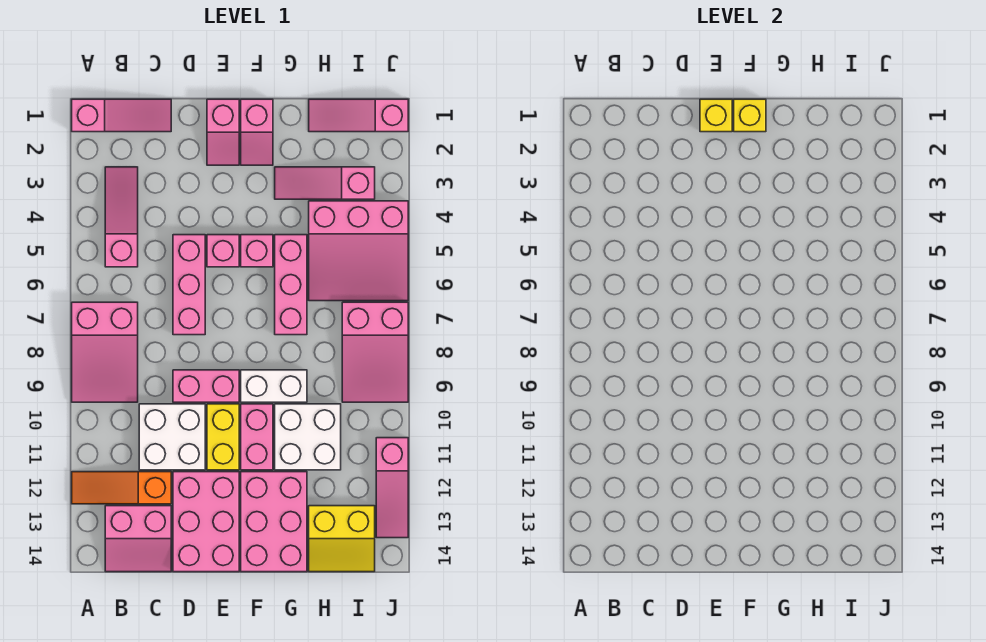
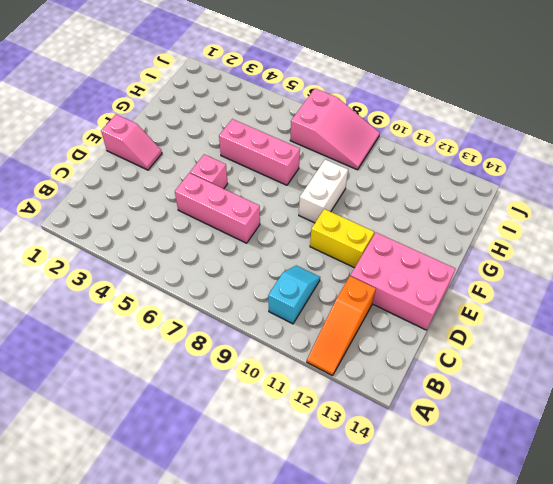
cyan 1x2 slope [268,266,320,324] -> white 2x2 brick [139,404,205,470]
none -> pink 1x3 slope [72,99,171,132]
none -> pink 2x3 slope [72,302,138,402]
none -> pink 1x3 slope [105,167,138,267]

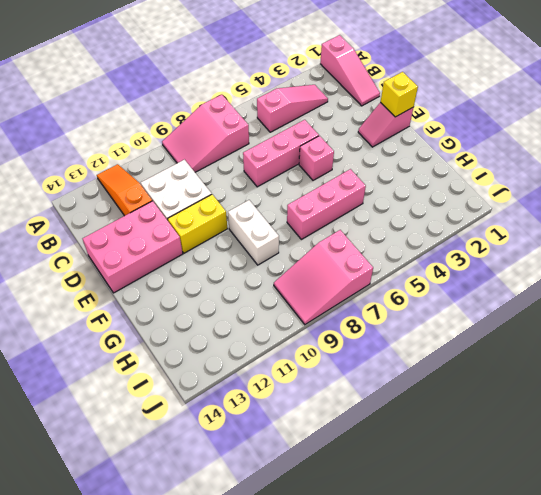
none -> pink 2x2 slope [105,506,171,572]
none -> pink 1x2 brick [173,370,239,402]
none -> pink 1x2 slope [241,99,273,165]

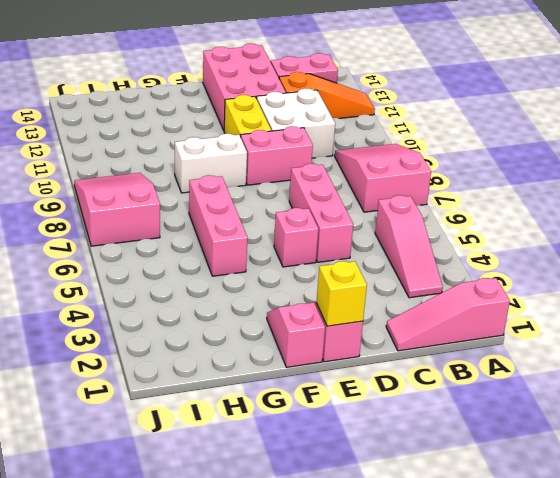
none -> pink 1x1 brick [241,235,273,267]
none -> pink 1x2 brick [241,404,273,470]
none -> pink 2x3 brick [241,472,307,572]

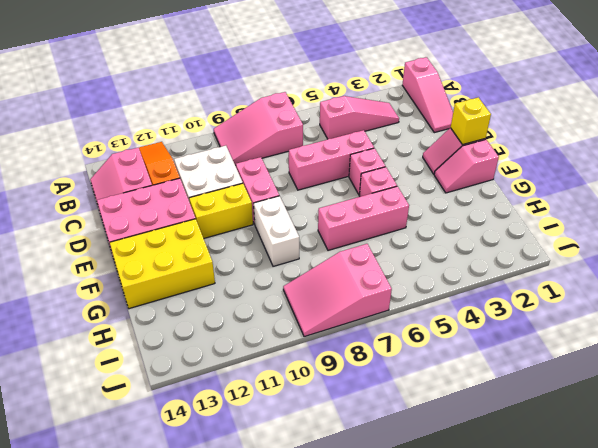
yellow 2x3 brick [110,219,215,309] -> pink 2x3 brick [241,472,307,572]
none -> pink 1x2 brick [241,404,273,470]
none -> pink 1x3 slope [275,167,375,199]
none -> white 2x2 brick [275,404,341,470]

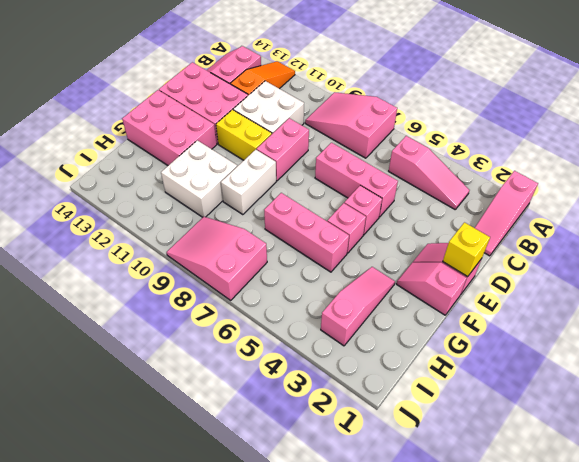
none -> pink 1x2 brick [241,404,273,470]
none -> pink 1x3 slope [309,99,408,132]
none -> pink 3x3 slope [309,201,408,301]

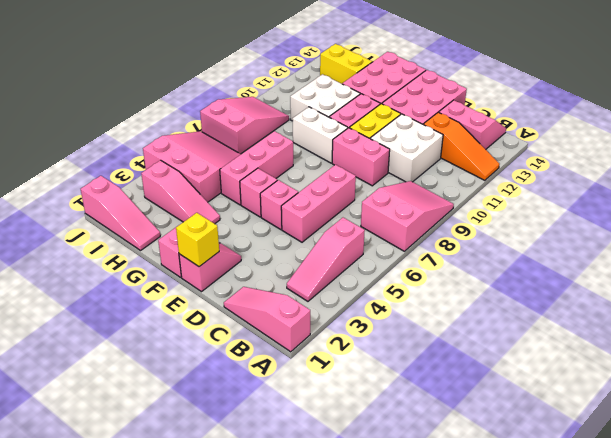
none -> pink 1x3 slope [376,438,408,538]
none -> yellow 1x1 brick [734,99,766,132]

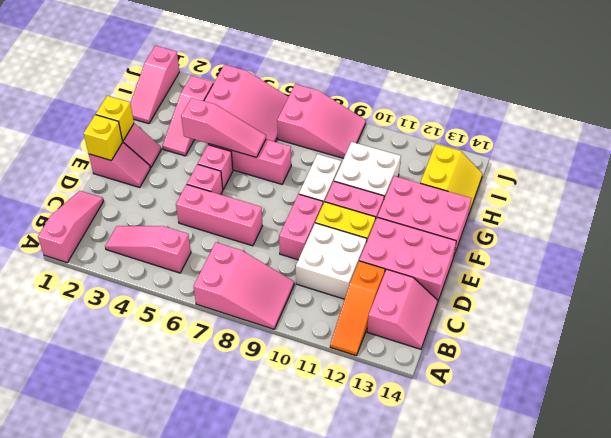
pink 1x3 slope [181,98,266,157] -> pink 1x3 slope moved to [376,438,408,538]

